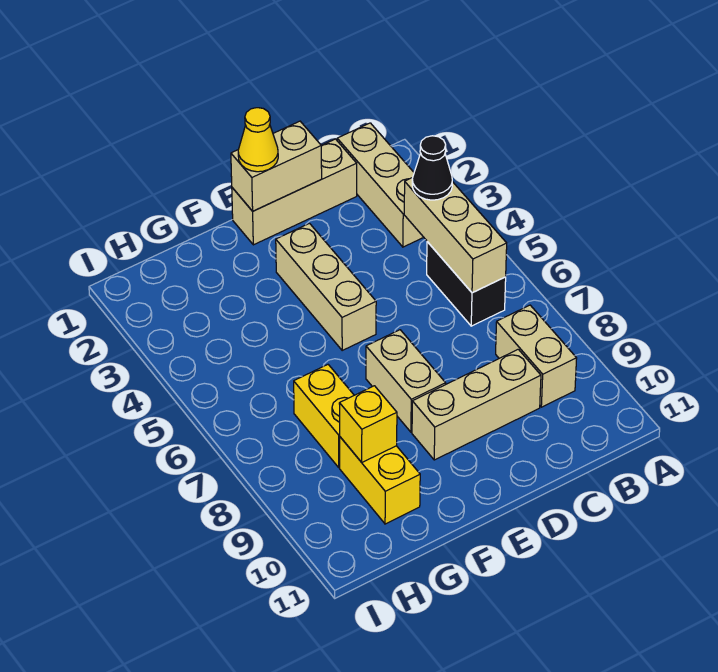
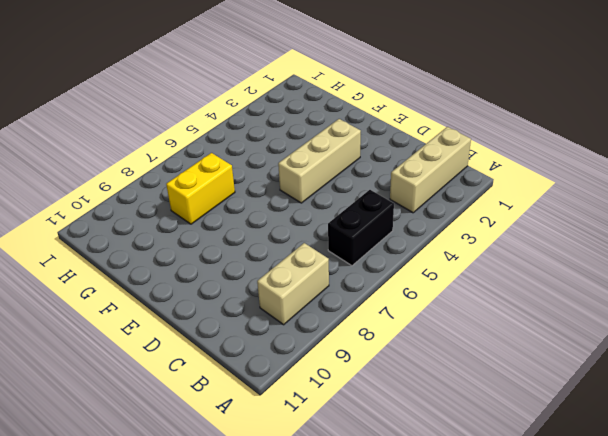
none -> tan 1x3 brick [232,139,357,245]
none -> tan 1x3 brick [412,349,541,460]
none -> tan 1x2 brick [366,330,446,432]

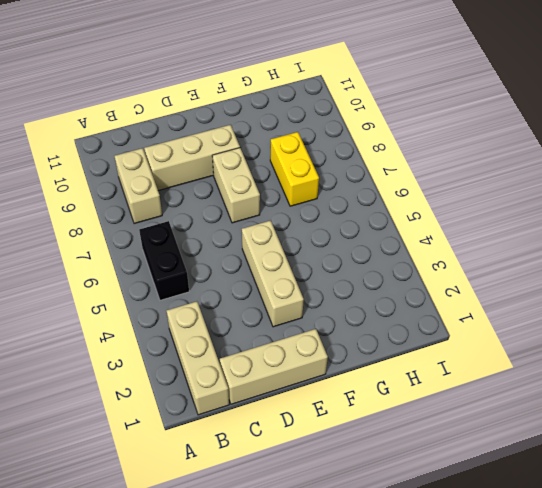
none -> yellow 1x2 brick [340,437,420,524]
none -> tan 1x3 brick [404,178,507,293]
none -> tan 1x2 brick [231,121,322,211]

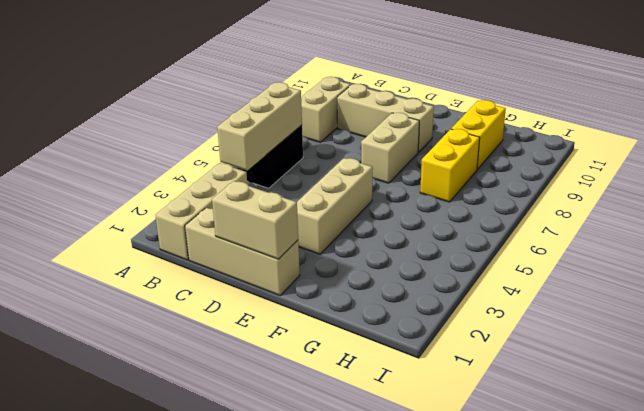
none -> yellow 1x1 brick [339,386,397,462]
none -> black 1x1 cone [412,136,452,200]
none -> yellow 1x1 cone [238,108,278,172]

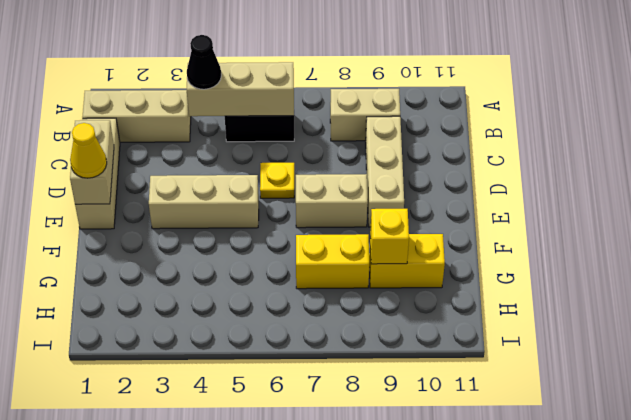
yellow 1x1 plate [260,163,294,198] -> none

